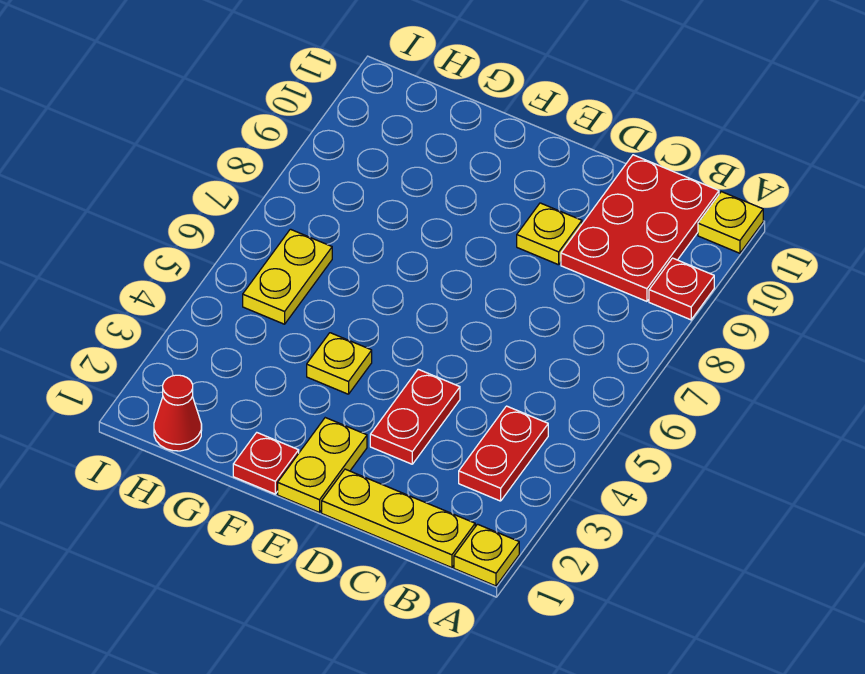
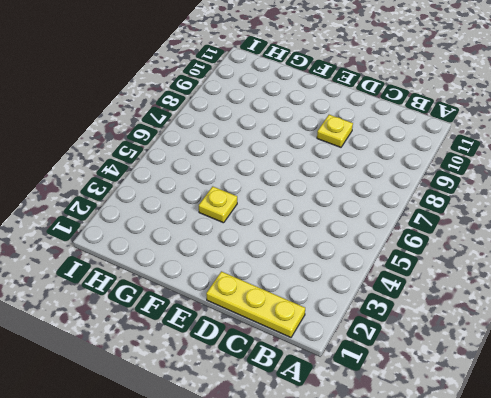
none -> yellow 1x1 plate [454,524,519,586]
none -> red 1x1 plate [649,258,714,320]
none -> yellow 1x1 plate [698,192,763,253]

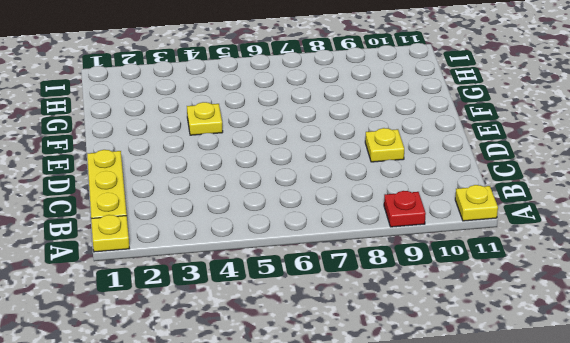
none -> red 1x2 plate [459,406,548,501]
none -> red 2x3 plate [561,155,719,301]
none -> red 1x2 plate [370,369,460,464]

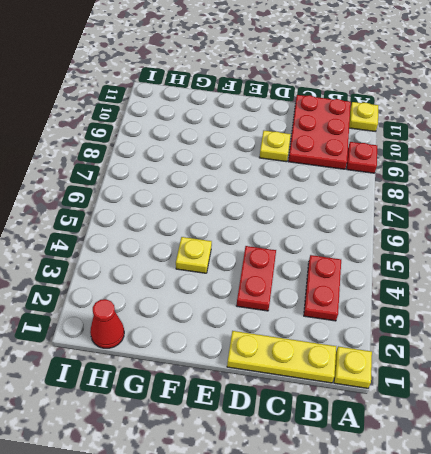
none -> yellow 1x2 plate [278,418,367,513]
none -> red 1x1 plate [233,433,299,494]
none -> yellow 1x2 plate [243,229,332,324]

